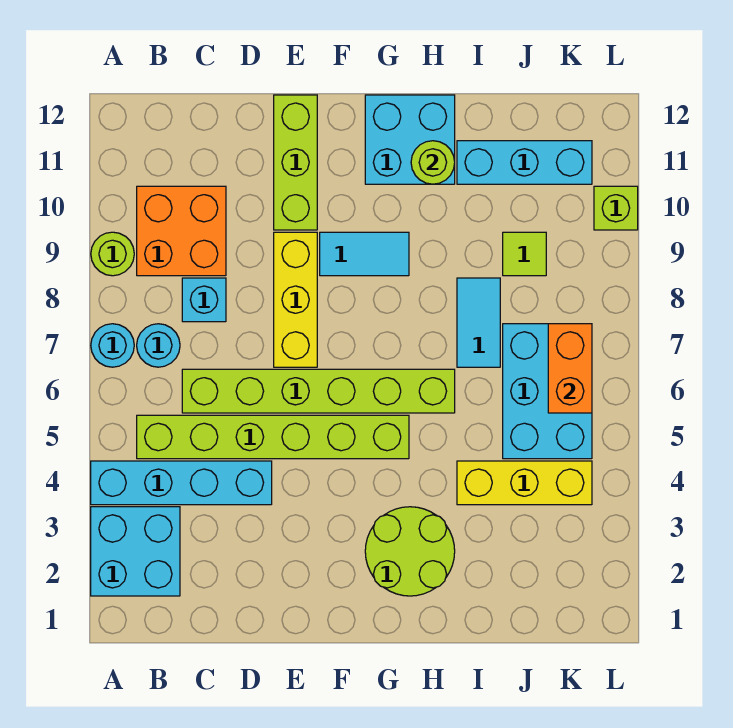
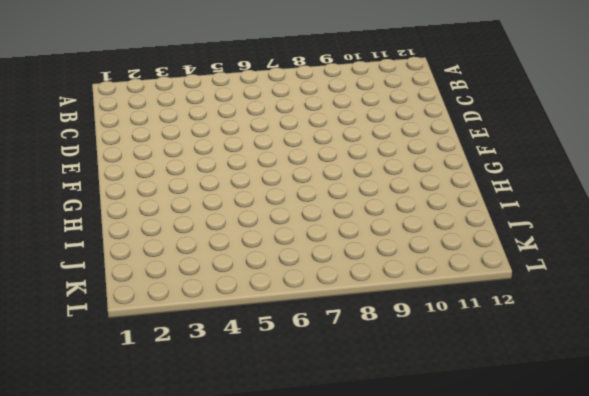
none -> cyan 2x2 brick [91,507,180,596]
none -> cyan 1x4 brick [91,461,272,505]
none -> cyan 1x1 round brick [91,324,134,367]

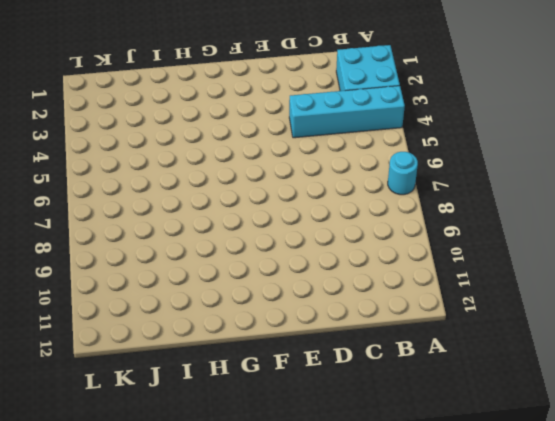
none -> lime 1x1 round brick [91,232,134,276]
none -> lime 1x6 brick [137,415,409,459]
none -> cyan 1x1 round brick [137,324,180,367]

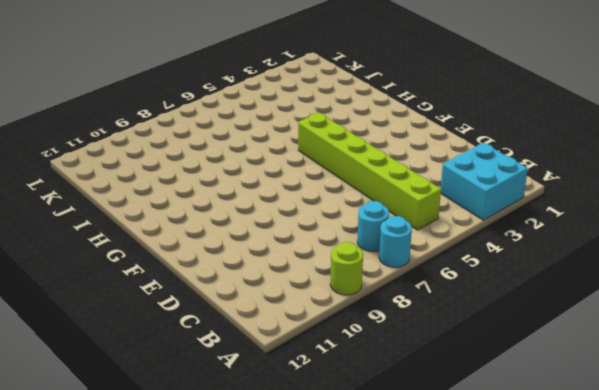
none -> cyan 1x4 brick [91,461,272,505]
none -> orange 2x2 brick [137,186,226,276]
none -> lime 1x6 brick [182,369,455,413]

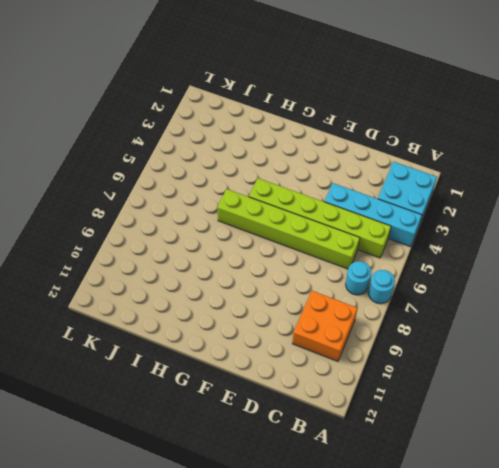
none -> lime 1x1 round brick [91,232,134,276]
none -> cyan 1x1 brick [182,278,226,322]
none -> yellow 1x3 brick [274,232,317,367]

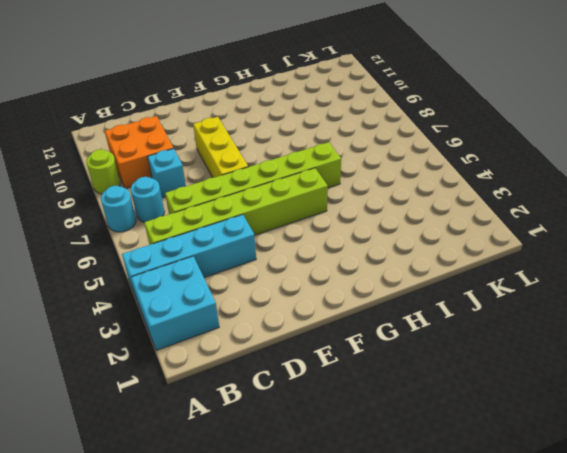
none -> lime 1x3 brick [274,95,317,230]
none -> cyan 1x2 tile [320,232,409,276]
none -> lime 2x2 round brick [365,507,455,596]

